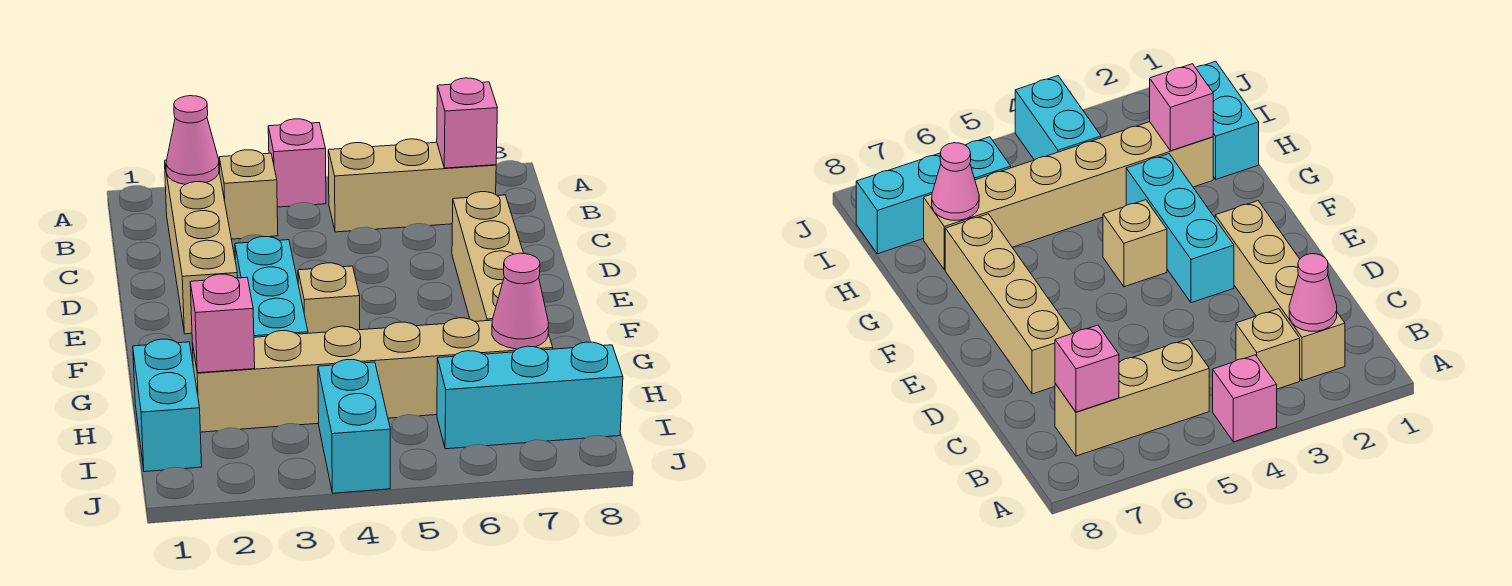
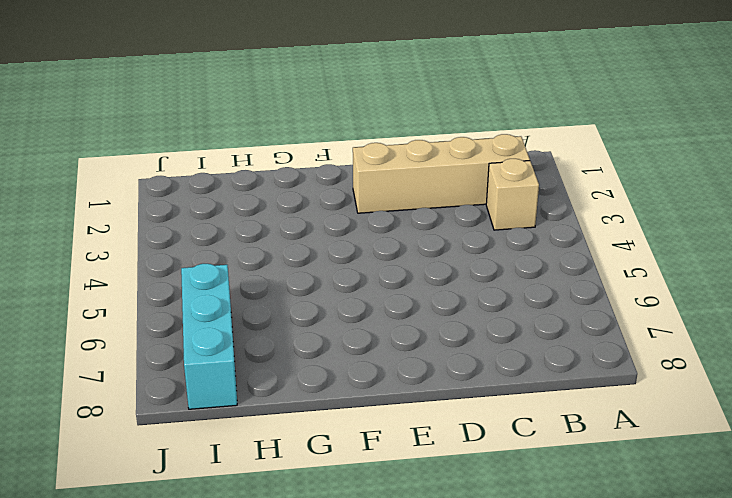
none -> pink 1x1 brick [268,119,326,207]
none -> tan 1x3 brick [328,139,496,232]
none -> tan 1x4 brick [452,192,524,321]

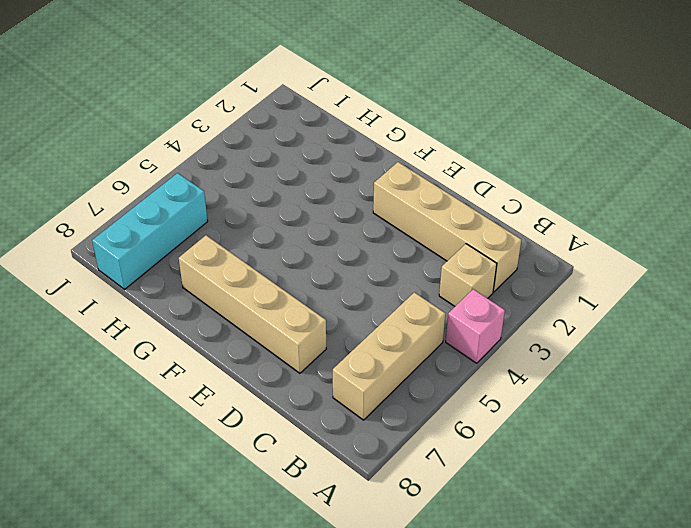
none -> cyan 1x3 brick [235,237,308,337]
none -> tan 1x1 brick [298,263,360,333]
none -> cyan 1x2 brick [133,339,202,472]

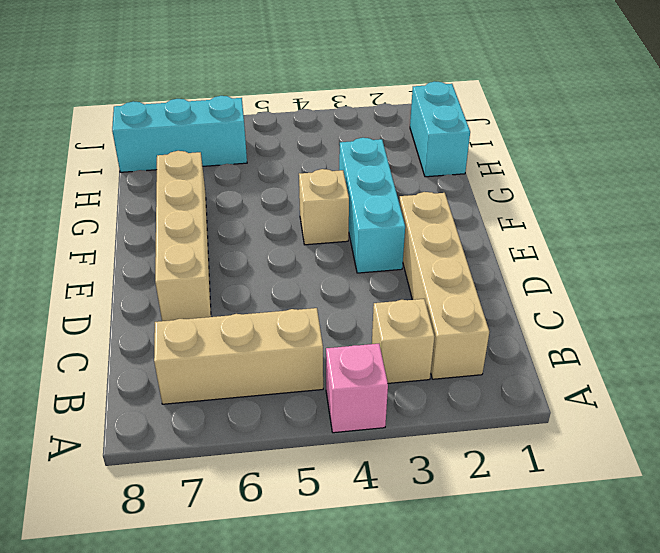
none -> tan 1x6 brick [192,318,553,432]
none -> cyan 1x2 brick [318,360,391,493]
none -> pink 1x1 cone [166,96,219,184]

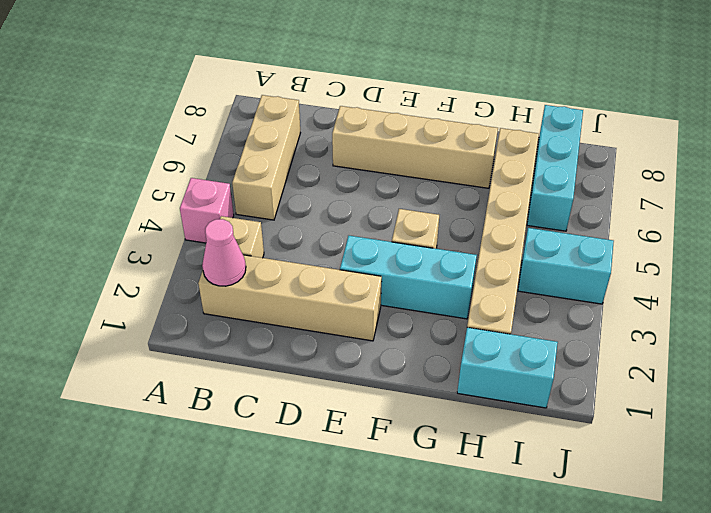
none -> pink 1x1 brick [437,78,497,168]
none -> pink 1x1 brick [190,274,255,373]
none -> pink 1x1 cone [492,253,548,349]

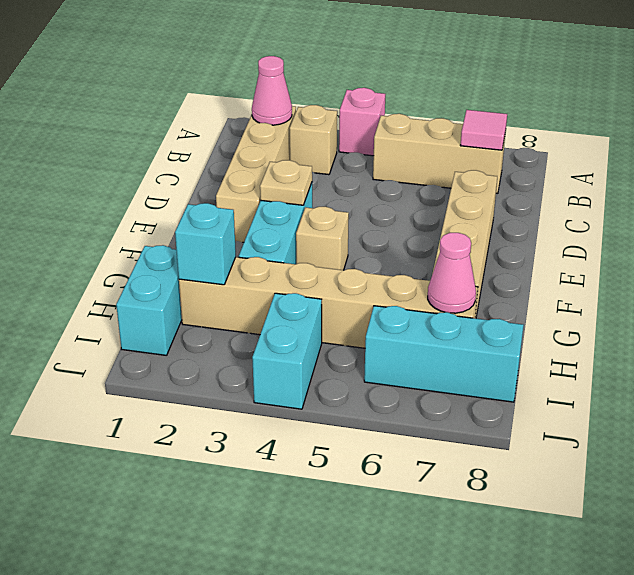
pink 1x1 tile [460,110,507,150] -> pink 1x1 brick [437,78,497,168]
tan 1x1 plate [260,160,312,205] -> none
cyan 1x1 brick [175,203,236,285] -> pink 1x1 brick [190,274,255,373]

